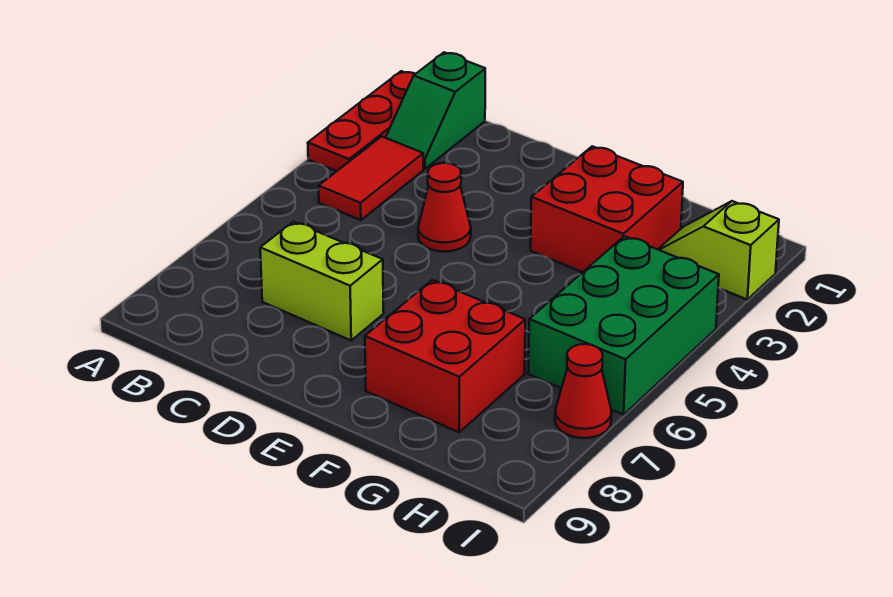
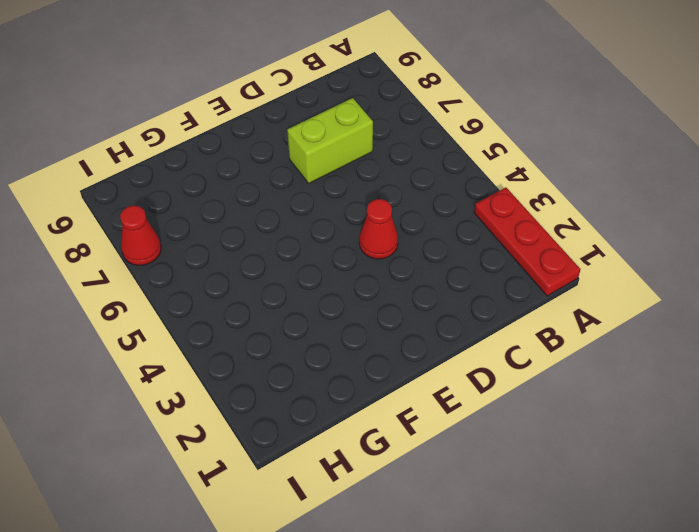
none -> green 1x2 slope [386,52,485,169]
none -> red 1x2 tile [319,136,423,220]

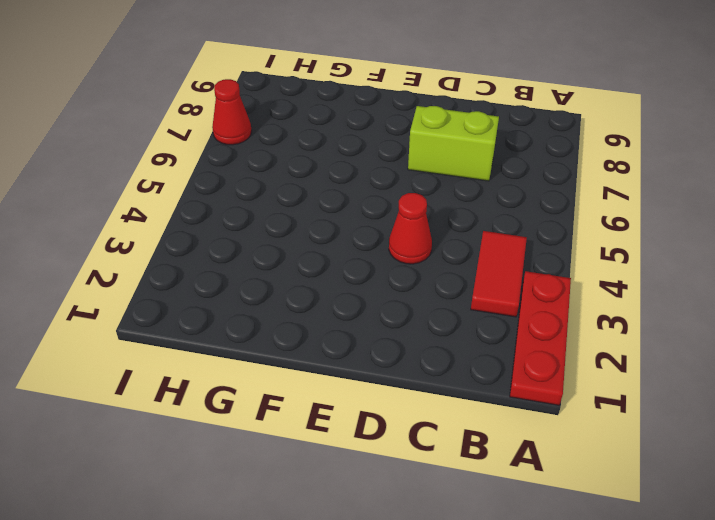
none -> green 1x2 slope [386,52,485,169]
none -> red 2x2 brick [531,146,683,272]

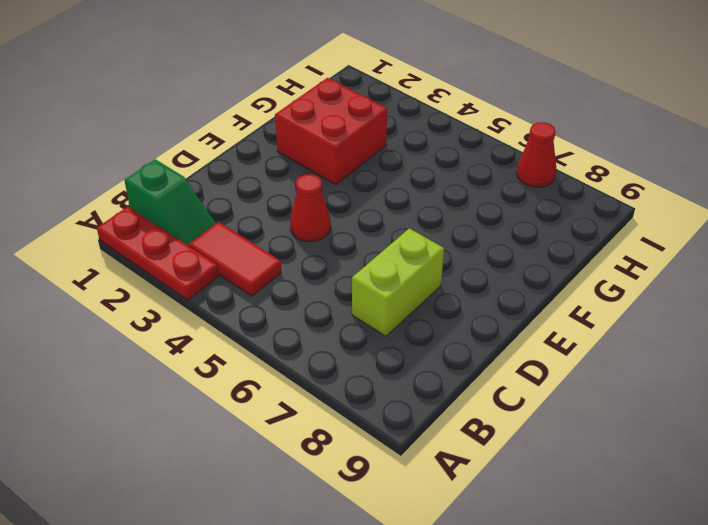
none -> red 2x2 brick [365,280,525,432]
none -> lime 1x2 slope [658,201,779,299]

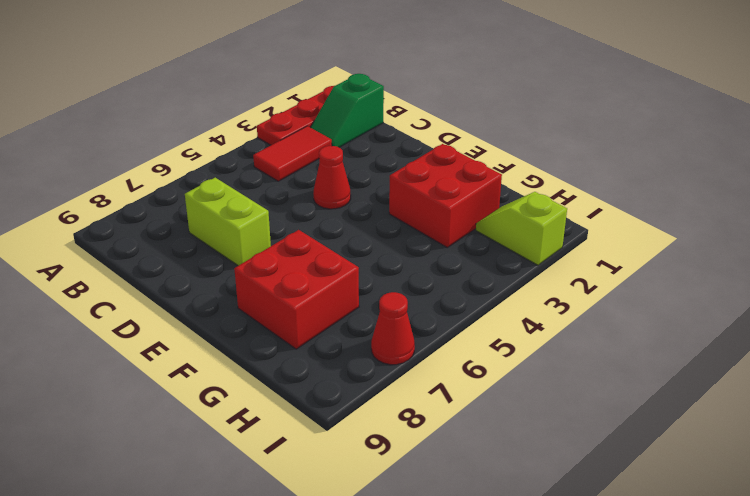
none -> green 2x3 brick [528,236,719,415]

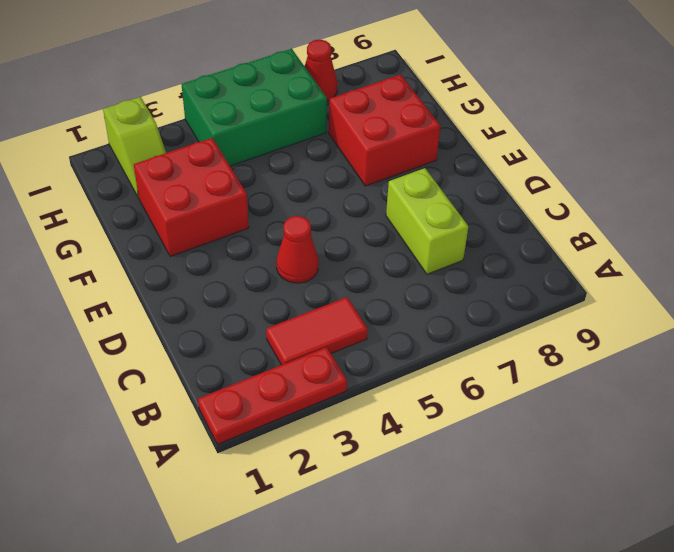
none -> green 1x2 slope [386,52,485,169]

